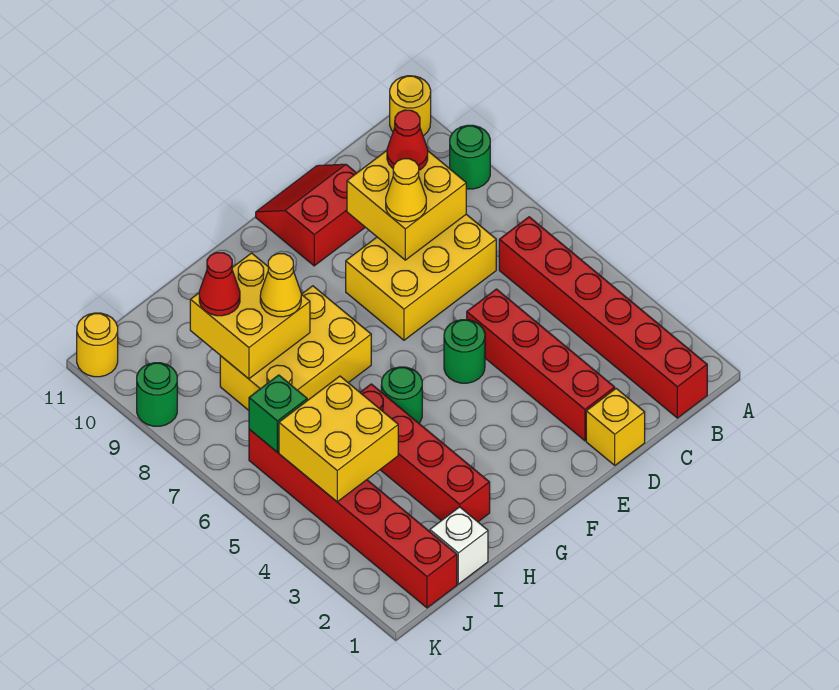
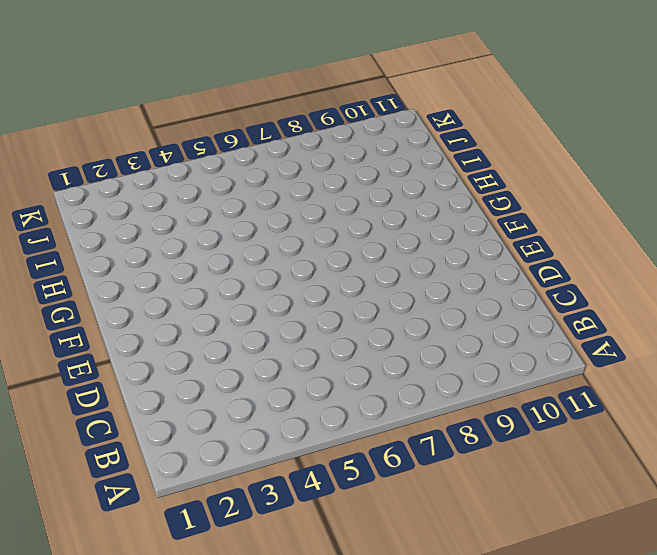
none -> green 1x1 round brick [450,125,490,189]
none -> yellow 1x1 round brick [390,76,431,136]
none -> red 1x6 brick [499,217,707,418]

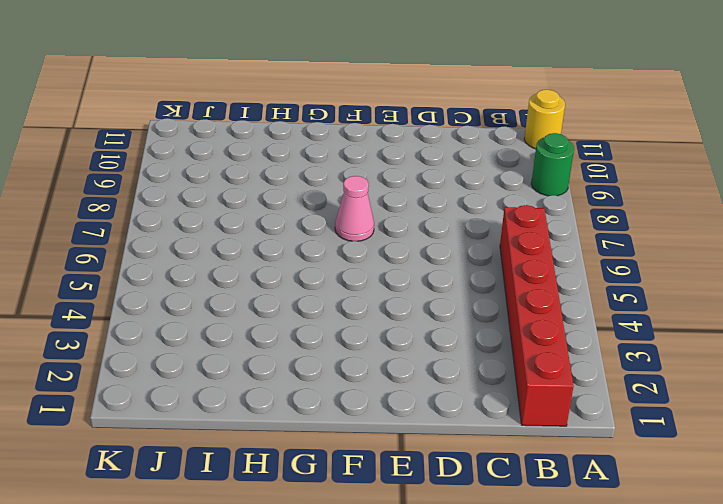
pink 1x1 cone [335,176,374,241] -> none
none -> yellow 2x3 brick [346,214,496,340]
none -> yellow 1x1 brick [586,389,645,465]
none -> red 1x4 brick [467,289,615,441]

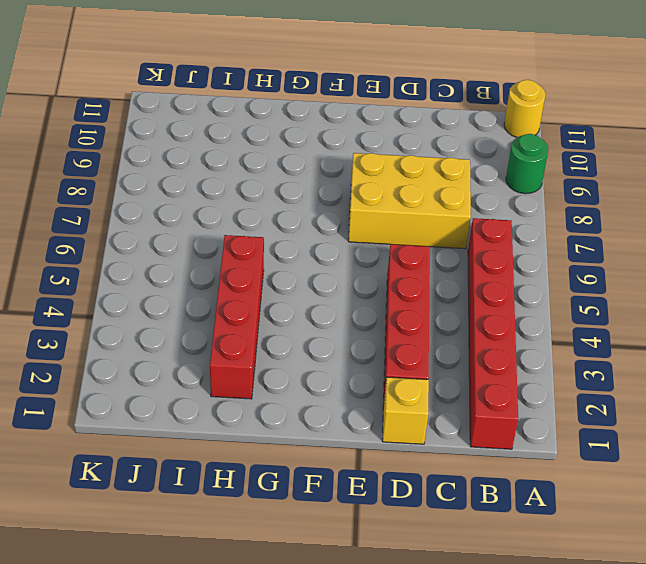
none -> red 2x2 slope [256,164,365,266]
none -> green 1x1 round brick [444,320,485,383]
none -> green 1x1 round brick [381,367,422,423]

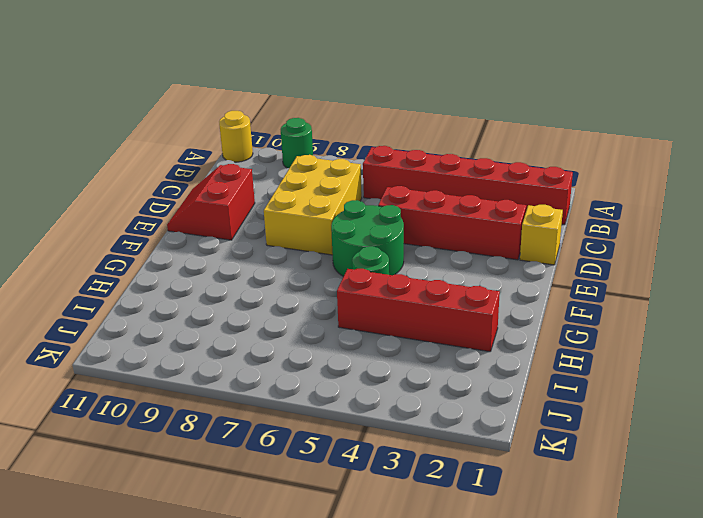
green 2x2 round brick [331,200,404,276] -> green 1x1 round brick [444,320,485,383]
none -> yellow 2x3 brick [220,286,371,410]
none -> white 1x1 brick [430,507,488,584]
none -> red 1x6 brick [249,429,457,608]

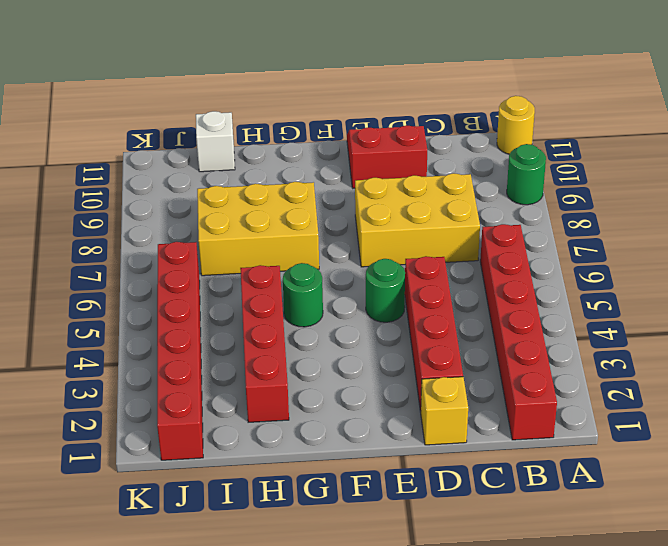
white 1x1 brick [196,111,235,172] -> white 1x1 brick moved to [430,507,488,584]
none -> green 1x1 round brick [137,363,177,426]
none -> yellow 1x1 round brick [77,313,118,377]
none -> yellow 2x2 brick [347,151,466,260]

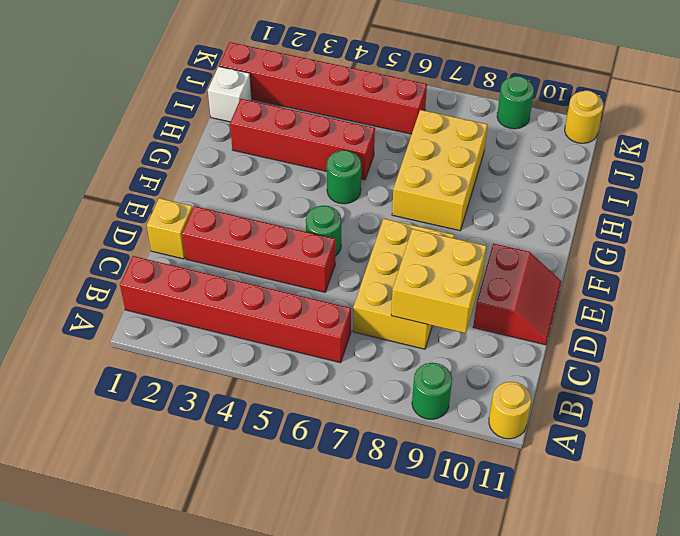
none -> yellow 2x2 brick [190,253,310,379]
none -> yellow 2x2 brick [279,376,398,502]
none -> green 1x1 brick [249,375,307,452]

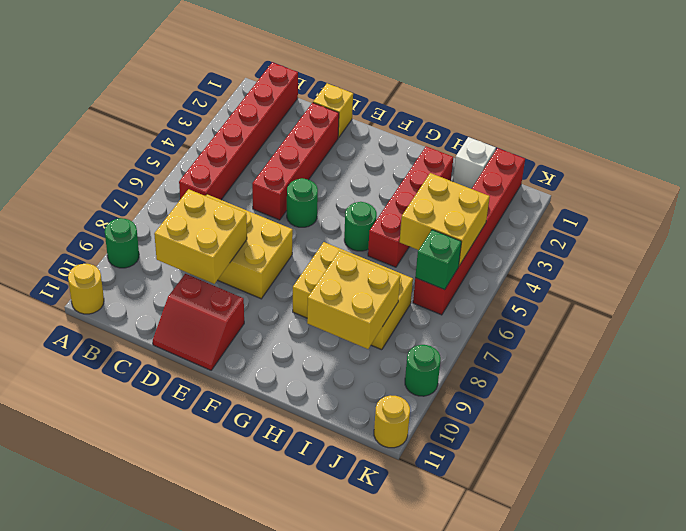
none -> red 1x1 cone [387,110,428,170]
none -> yellow 1x1 cone [386,159,426,222]
none -> yellow 1x1 cone [260,254,301,317]

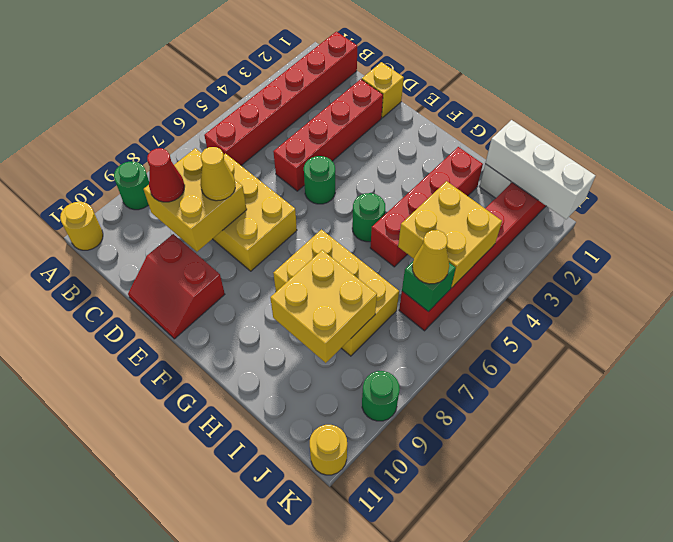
white 1x3 brick [485,120,595,219] -> none
yellow 1x1 cone [412,230,449,284] -> yellow 1x1 cone moved to [260,254,301,317]
none -> red 1x1 cone [199,253,240,316]

